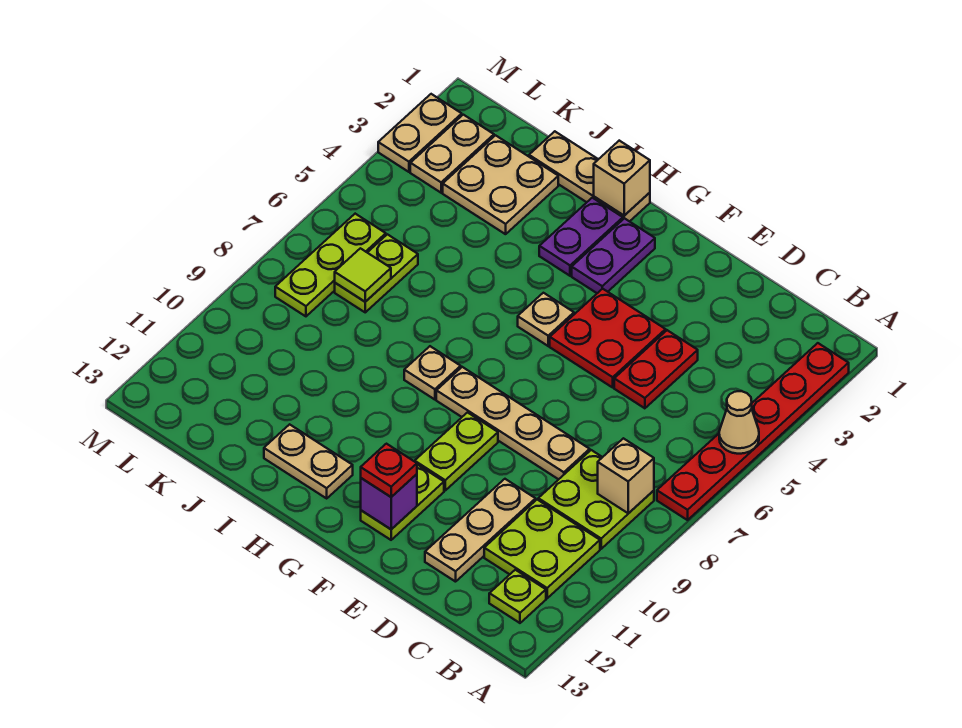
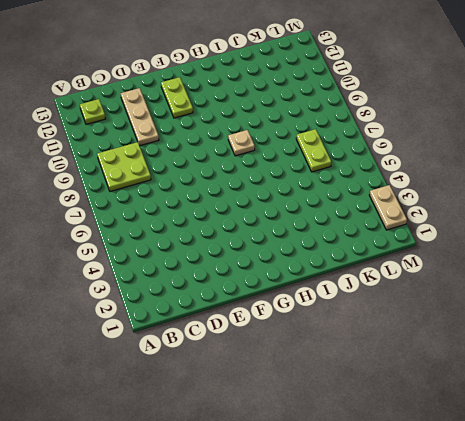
none -> red 1x6 plate [657,343,849,520]
none -> lime 2x2 plate [484,500,600,598]
none -> red 1x2 plate [614,330,698,408]

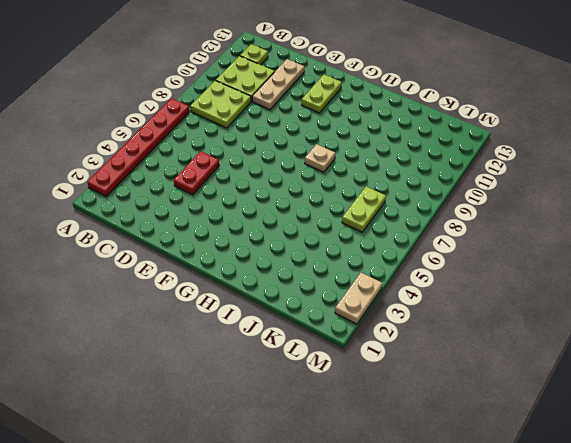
none -> tan 1x4 plate [436,367,590,479]
none -> red 2x2 plate [550,289,666,387]
none -> lime 1x2 plate [415,413,498,490]

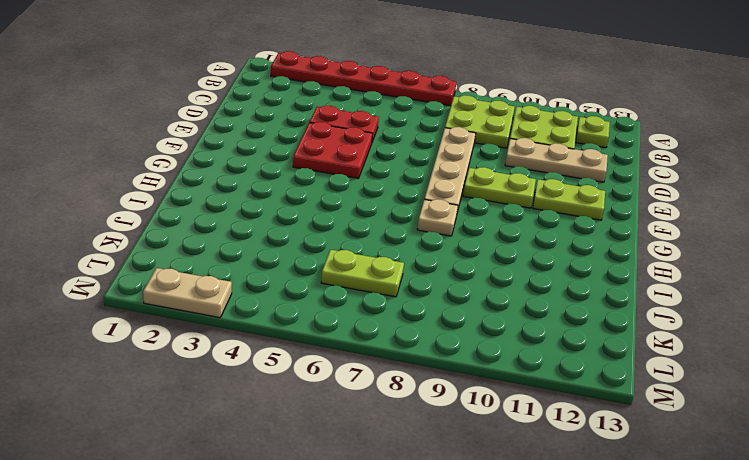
none -> purple 1x2 plate [572,218,655,293]
none -> tan 1x1 plate [518,293,574,346]
none -> tan 1x3 plate [529,131,650,222]

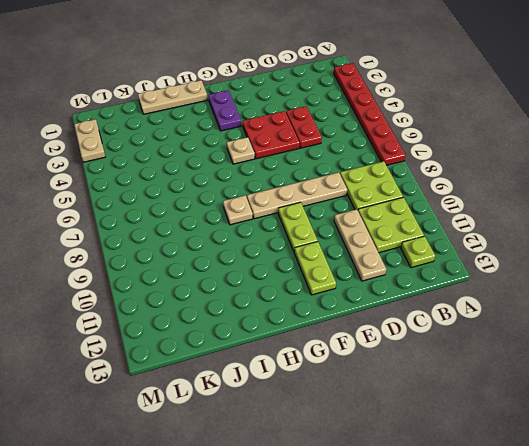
none -> purple 1x2 plate [539,198,623,276]
none -> tan 1x2 plate [264,424,353,498]
none -> tan 2x2 plate [443,135,558,234]

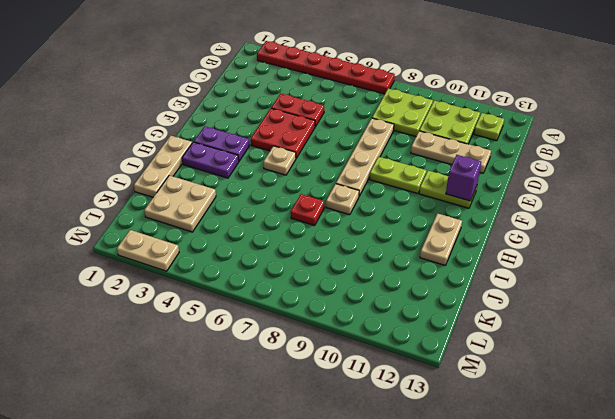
red 1x1 plate [291,194,324,225] -> red 1x1 plate moved to [361,444,417,497]
none -> lime 1x2 plate [335,234,418,312]
none -> tan 1x2 plate [410,115,494,193]
none -> lime 1x3 plate [275,214,386,316]

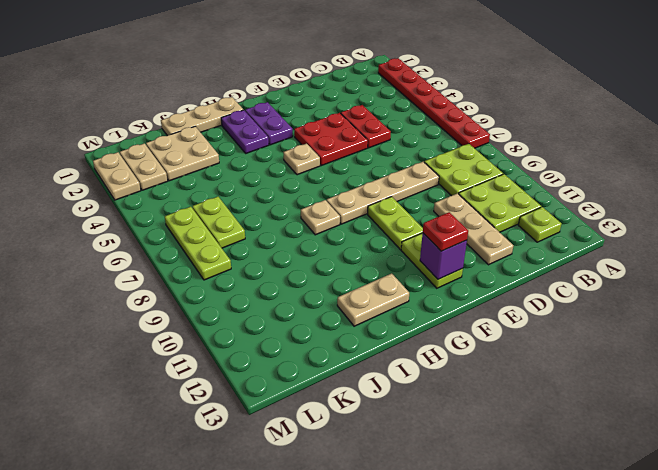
none -> tan 1x1 cone [719,391,759,454]
none -> tan 1x1 brick [598,438,654,513]
none -> tan 1x1 brick [594,141,650,215]

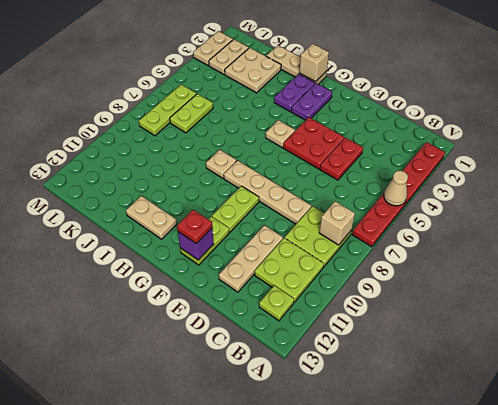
none -> lime 1x1 tile [335,248,391,302]

